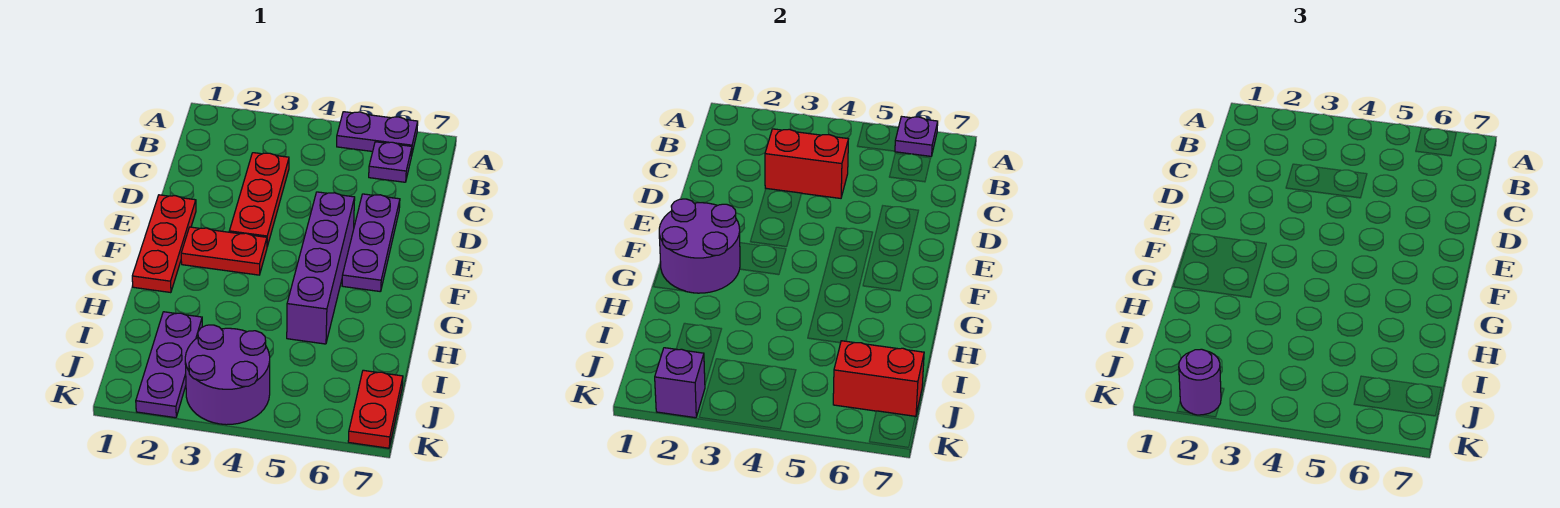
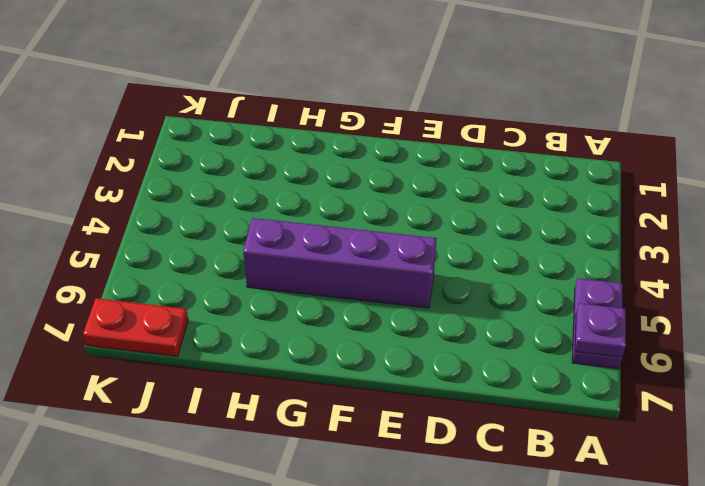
none -> purple 1x1 plate [369,142,412,182]
none -> red 1x3 plate [229,153,289,246]
none -> purple 1x3 plate [342,194,400,292]

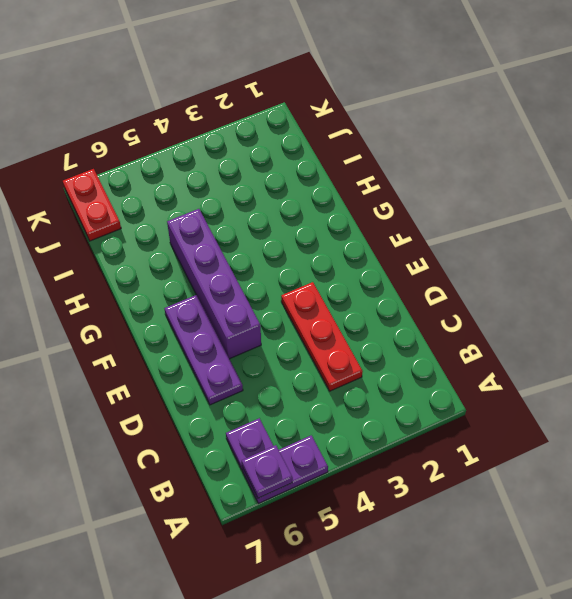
none -> red 1x3 plate [132,195,196,293]
none -> red 1x2 plate [181,227,267,275]
none -> purple 1x3 plate [136,312,202,418]

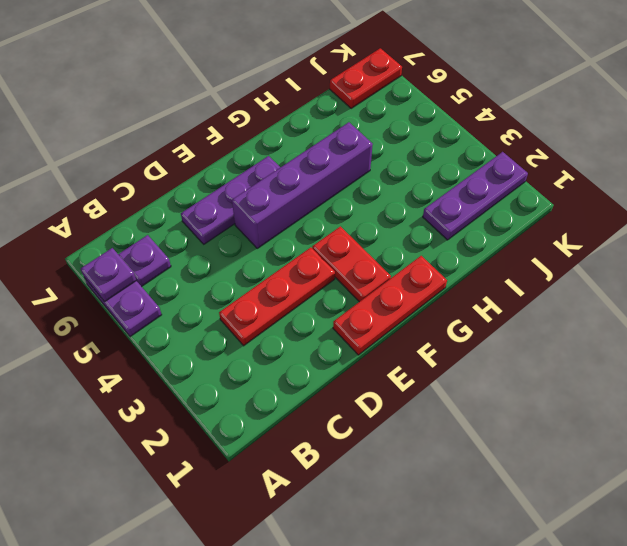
none -> purple 2x2 round brick [185,325,270,425]
none -> red 1x2 brick [765,129,848,198]
none -> purple 2x2 round brick [659,199,740,293]

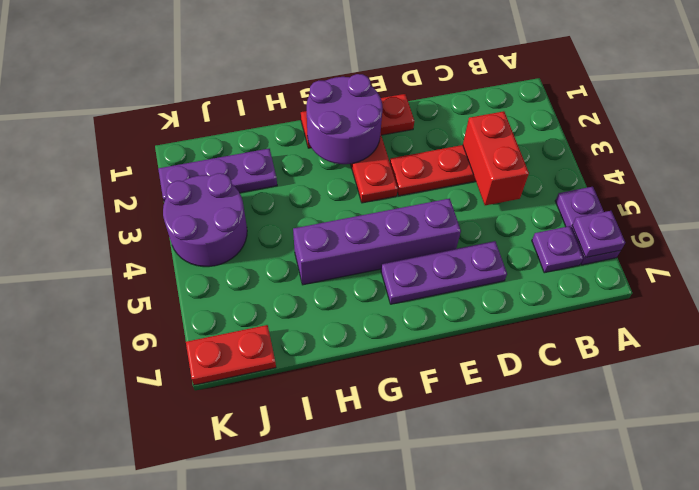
none -> red 1x2 brick [833,341,924,417]
none -> purple 1x1 brick [655,348,705,418]
none -> purple 1x1 round brick [1179,349,1221,415]

